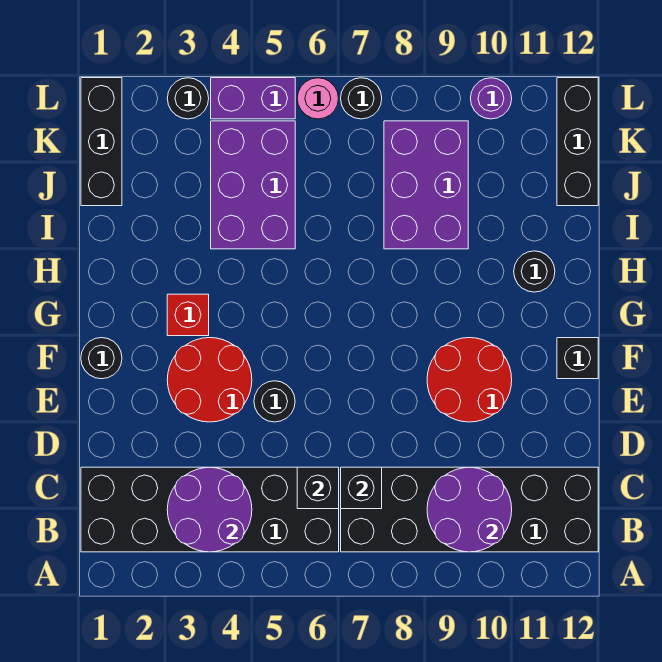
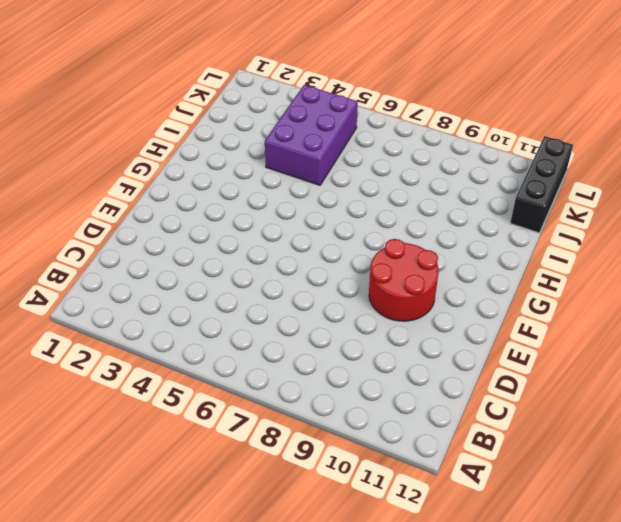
none -> black 2x6 brick [81,467,339,552]
none -> black 2x6 brick [341,467,598,552]
none -> red 2x2 round brick [167,338,252,422]

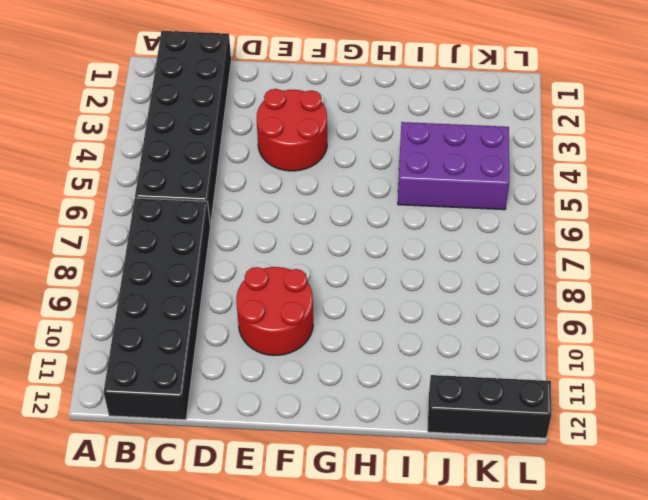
none -> black 1x1 round brick [254,381,295,422]
none -> black 1x1 round brick [81,338,122,379]
none -> black 1x1 brick [557,338,598,379]

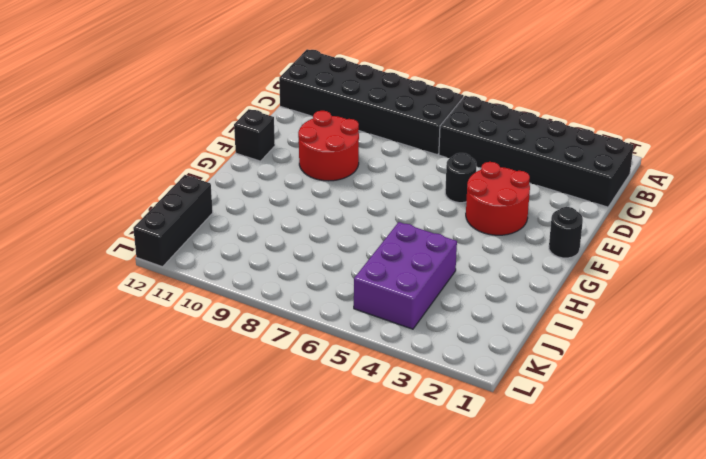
none -> red 1x1 brick [167,294,209,336]
none -> black 1x1 round brick [514,251,555,292]
none -> purple 2x3 brick [384,121,468,249]

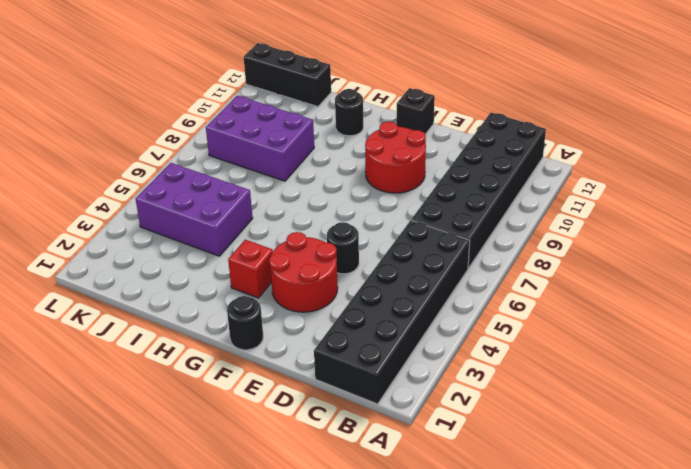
none -> black 1x3 brick [81,78,122,206]
none -> black 1x1 round brick [167,78,209,119]
none -> purple 1x2 brick [211,78,295,119]

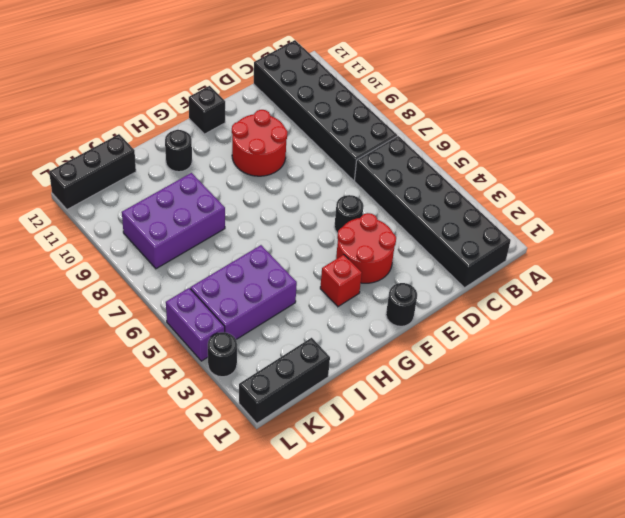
none -> pink 1x1 round brick [297,78,338,119]
none -> black 1x1 round brick [341,78,382,119]
none -> purple 1x1 round brick [471,78,512,119]

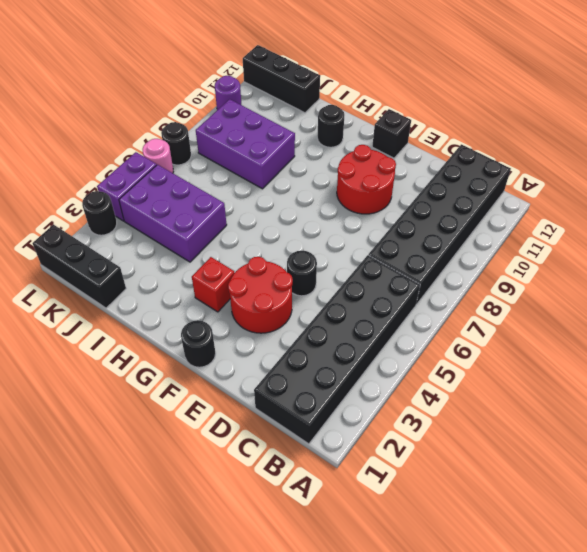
none -> purple 2x2 round brick [167,467,252,552]
none -> purple 2x2 round brick [427,467,512,552]
none -> black 1x1 brick [297,467,339,509]

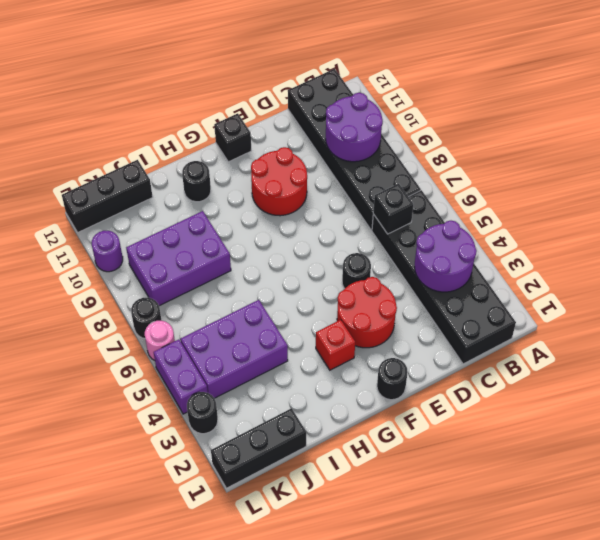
none -> black 1x1 brick [341,467,382,509]

